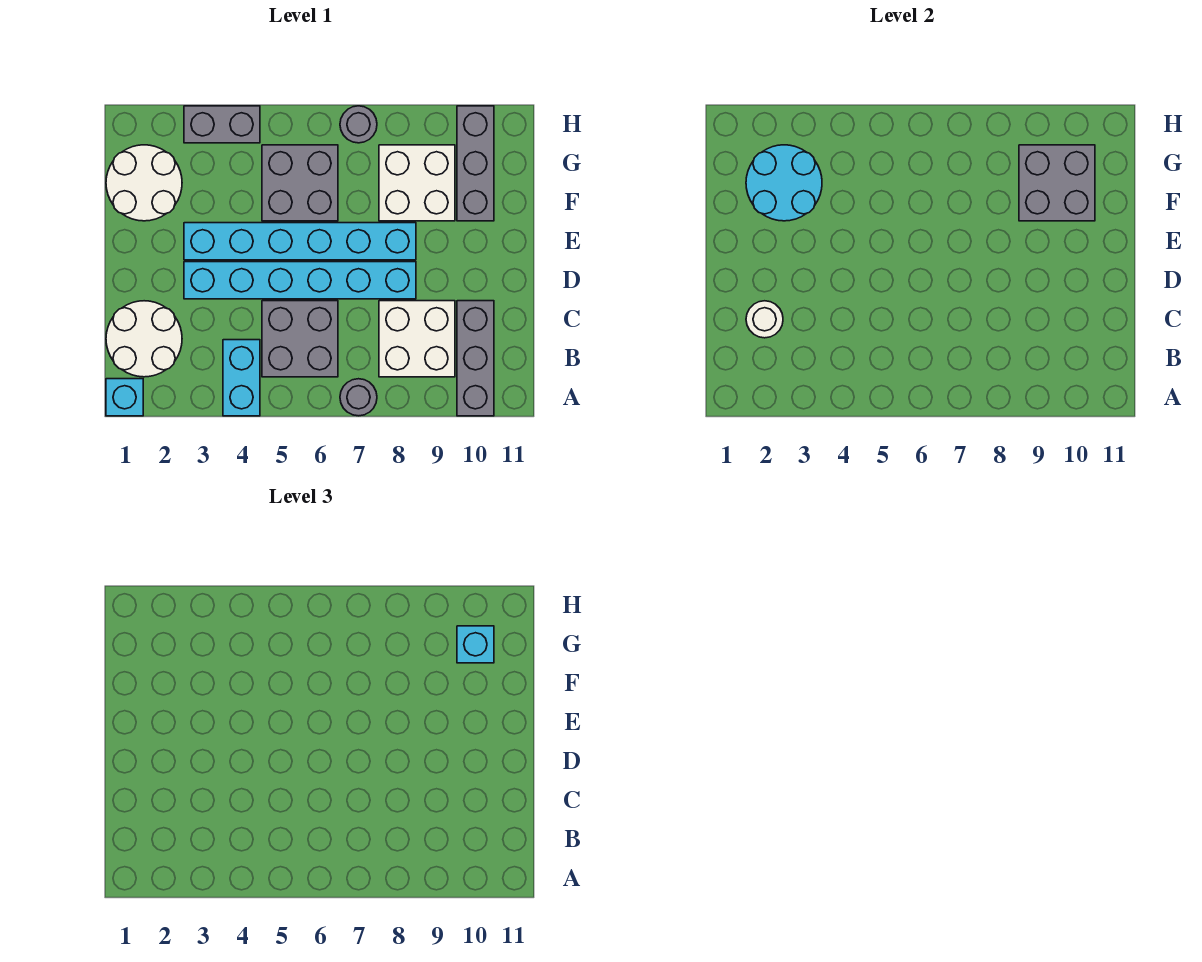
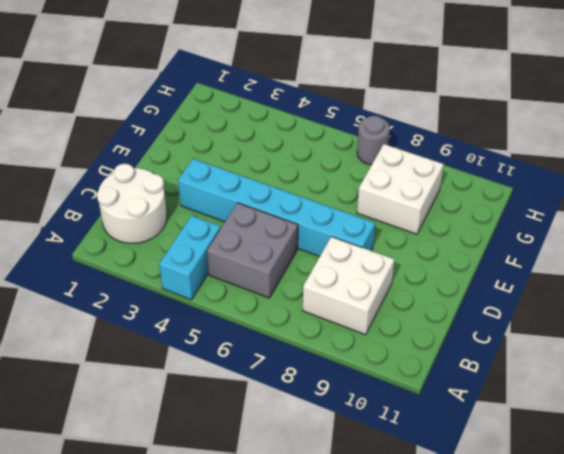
none -> cyan 1x1 brick [106,379,143,416]
none -> grey 1x1 round brick [340,379,377,416]
none -> grey 1x3 brick [457,301,494,416]

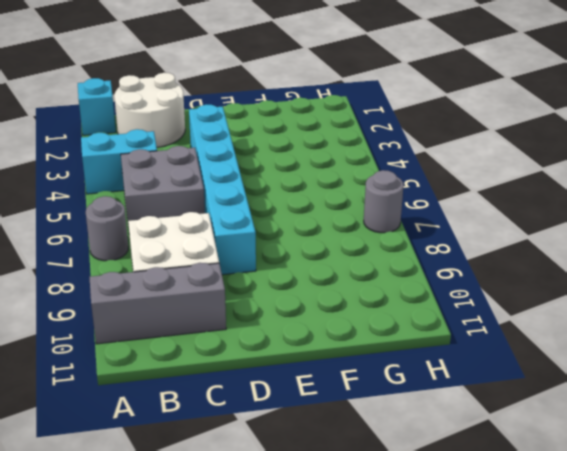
none -> cyan 1x6 brick [184,223,416,260]
none -> white 2x2 round brick [106,145,182,221]
none -> grey 2x2 brick [262,145,338,221]

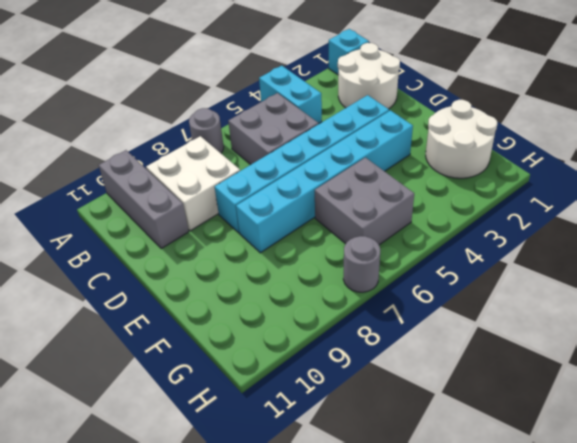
none -> white 2x2 brick [379,145,455,221]
none -> grey 1x3 brick [457,106,494,221]
none -> grey 1x2 brick [184,106,260,143]

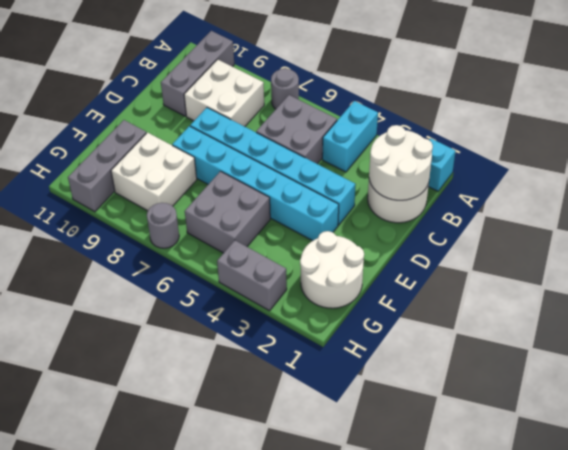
white 2x2 round brick [369,125,433,200] -> white 1x1 round brick [746,301,783,338]
none -> cyan 2x2 round brick [746,145,822,221]
none -> grey 2x2 brick [1019,145,1095,221]
none -> cyan 1x1 brick [457,626,494,663]

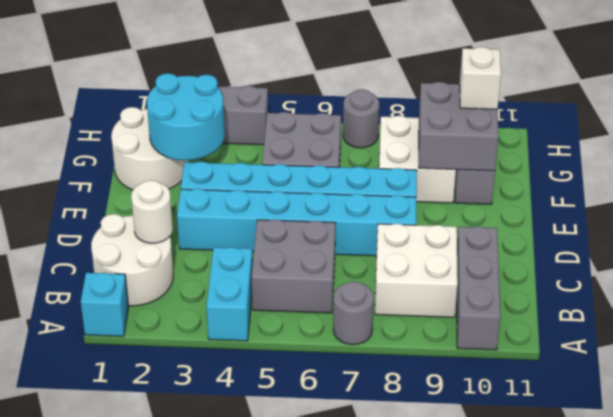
white 1x1 brick [460,47,501,110] -> cyan 1x1 brick [457,626,494,663]

